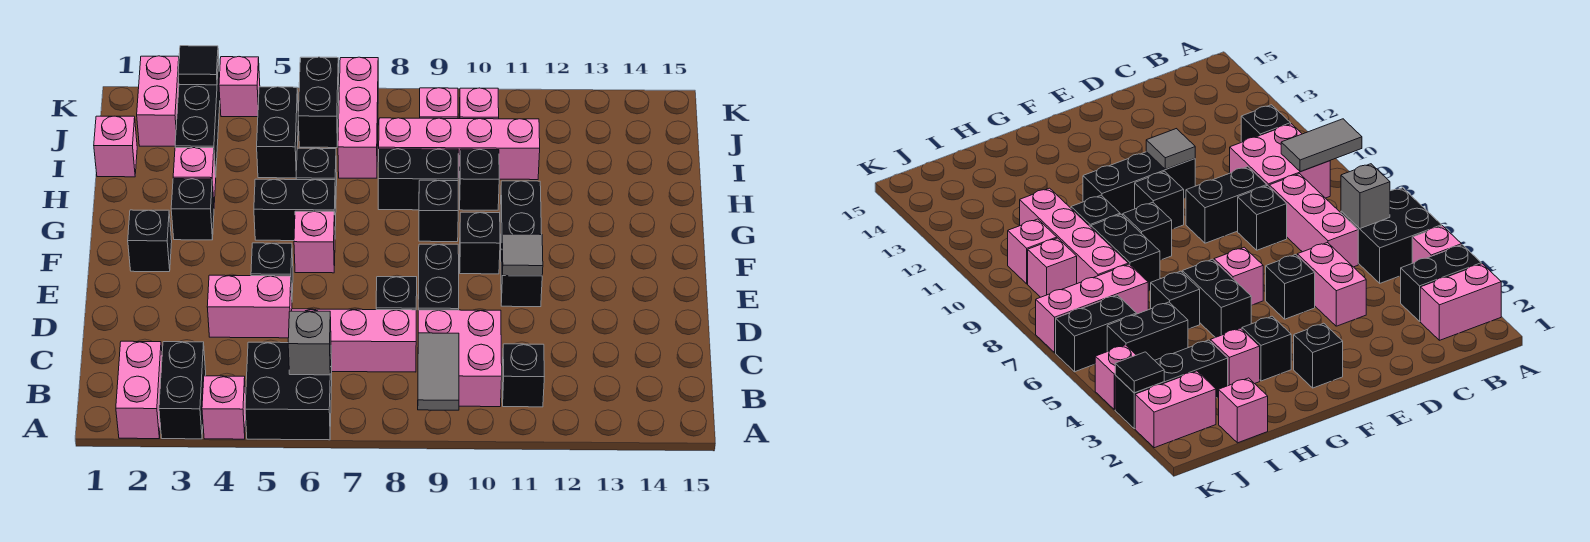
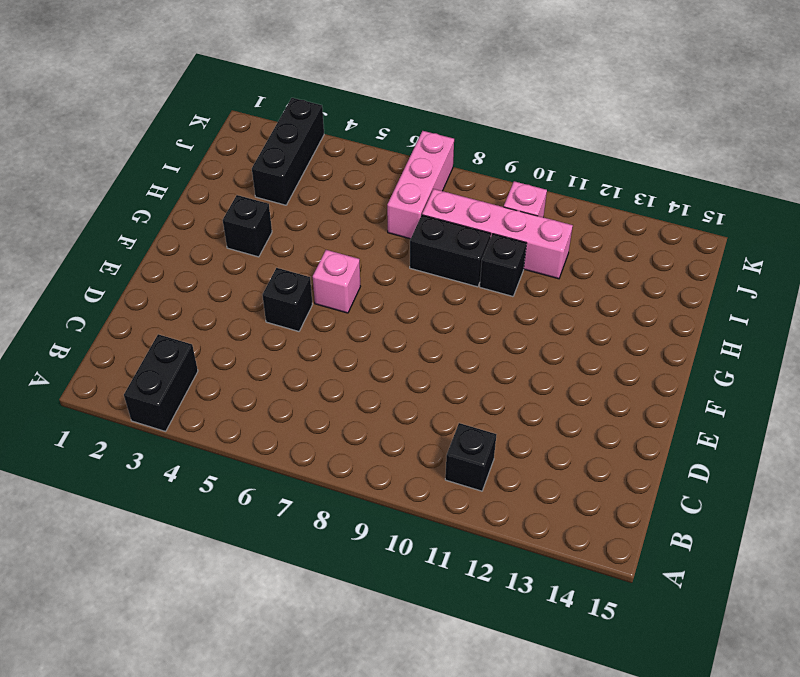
none -> pink 1x2 brick [116,341,162,439]
none -> pink 1x1 brick [202,376,246,439]
none -> black 2x2 brick [245,342,332,440]
none -> pink 2x2 brick [418,310,502,407]

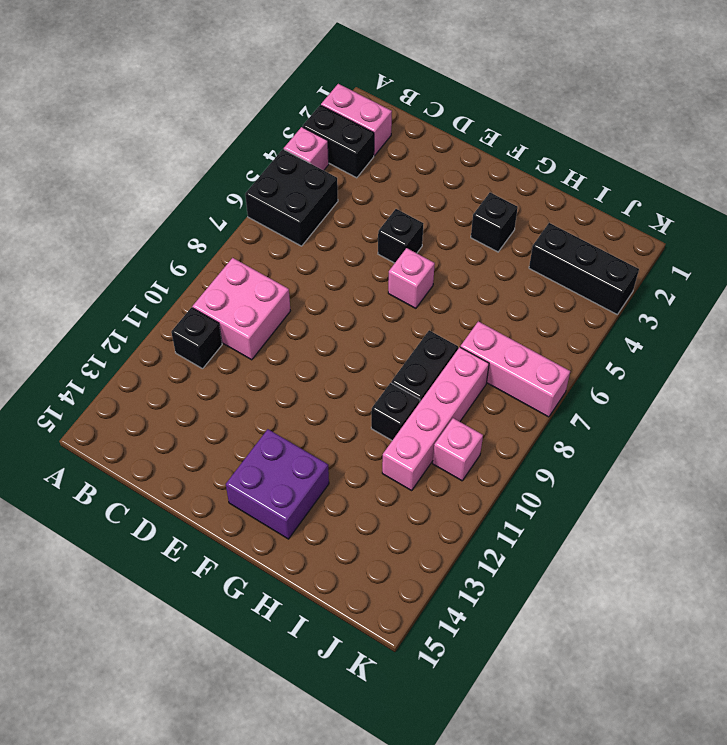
purple 2x2 brick [226,429,329,539] -> none
none -> pink 1x3 brick [292,309,416,372]
none -> pink 1x2 brick [207,275,292,338]
none -> black 1x1 brick [376,277,417,310]
none -> black 1x2 brick [418,244,459,310]

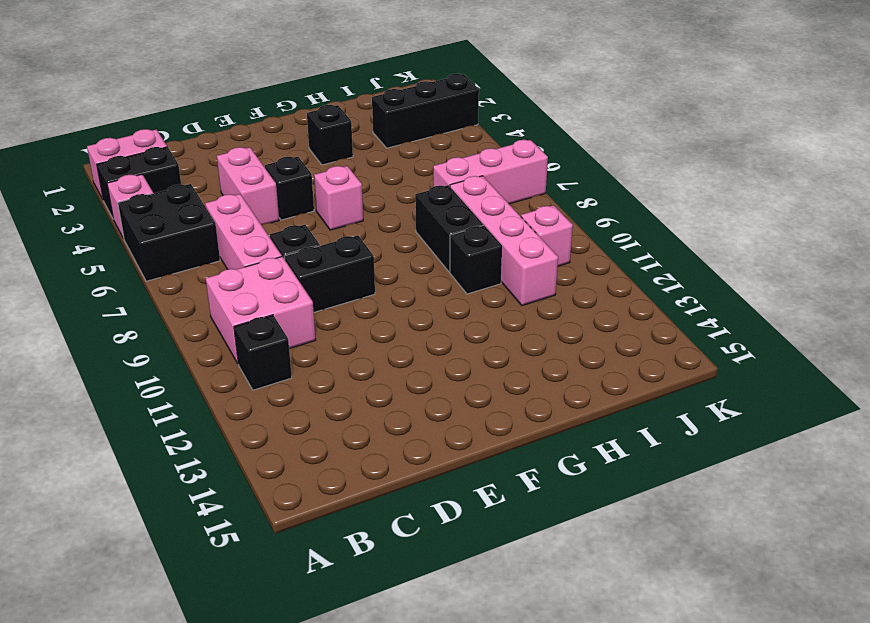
none -> black 1x3 brick [500,181,542,307]
none -> black 1x1 brick [128,210,172,272]
none -> black 1x1 brick [460,212,500,274]
none -> black 1x2 brick [254,179,336,241]

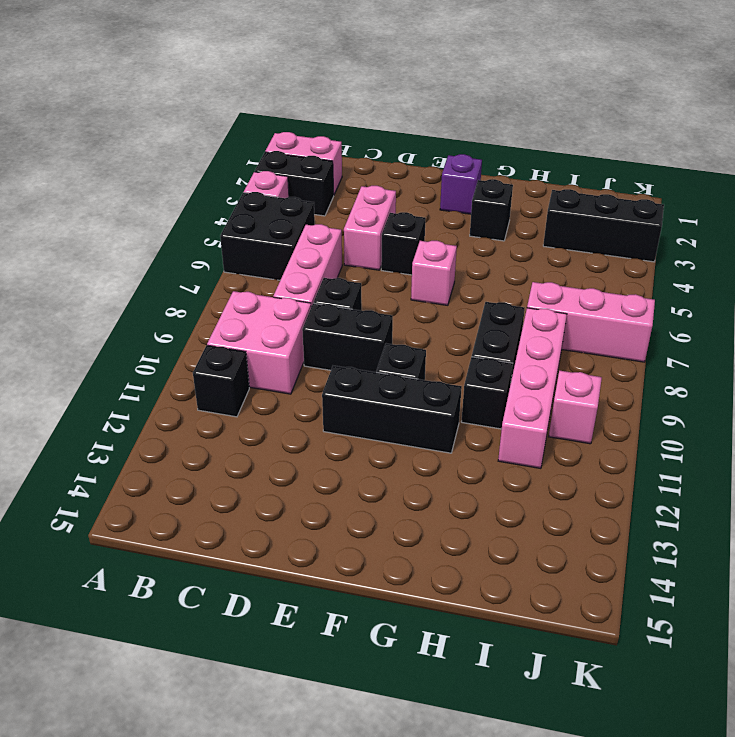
purple 1x1 brick [440,154,482,214] -> black 1x1 brick [128,210,172,272]
none -> black 1x2 brick [254,179,336,241]
none -> black 1x1 brick [419,180,458,242]
none -> pink 1x1 brick [173,148,216,203]
none -> black 1x1 brick [296,148,337,193]

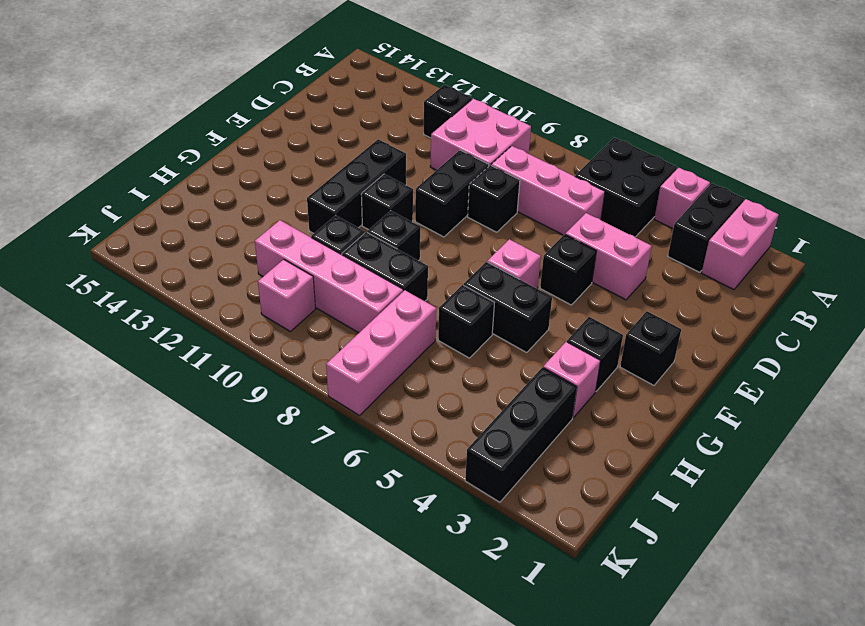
none -> pink 1x1 brick [94,116,137,177]
none -> black 1x2 brick [257,87,298,178]
none -> pink 1x2 brick [137,56,179,146]
none -> black 1x2 brick [298,57,339,148]

